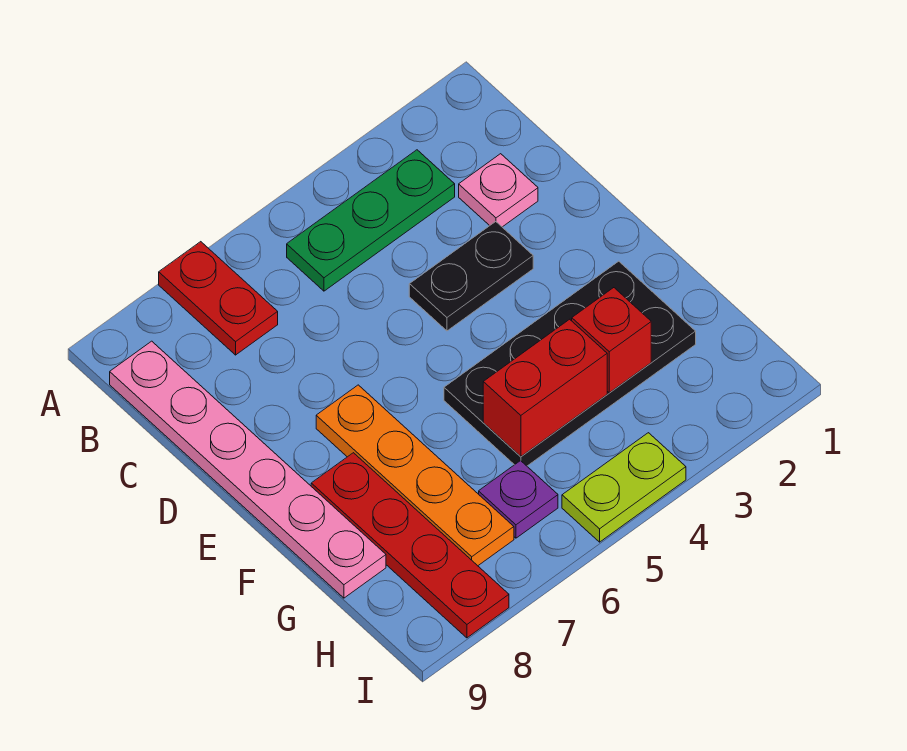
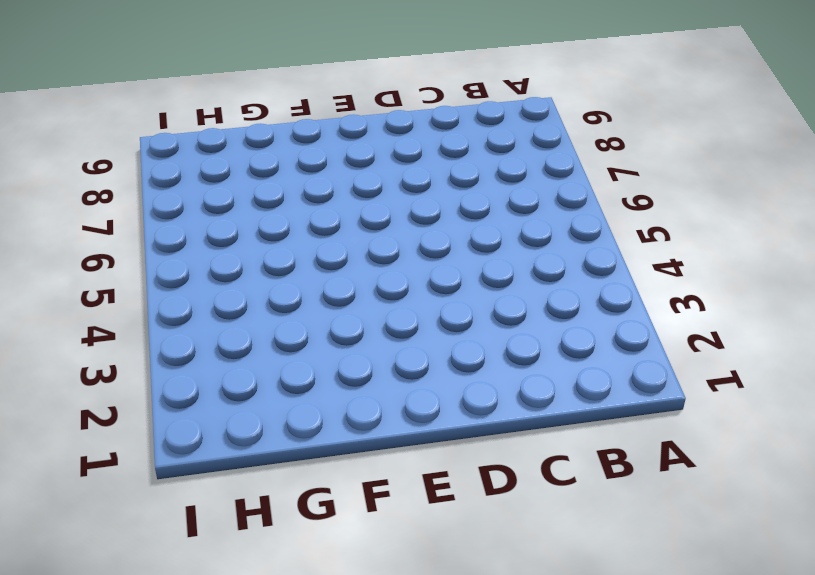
none -> red 1x2 plate [159,242,278,355]
none -> green 1x3 plate [287,150,455,291]
none -> pink 1x6 plate [110,341,386,598]

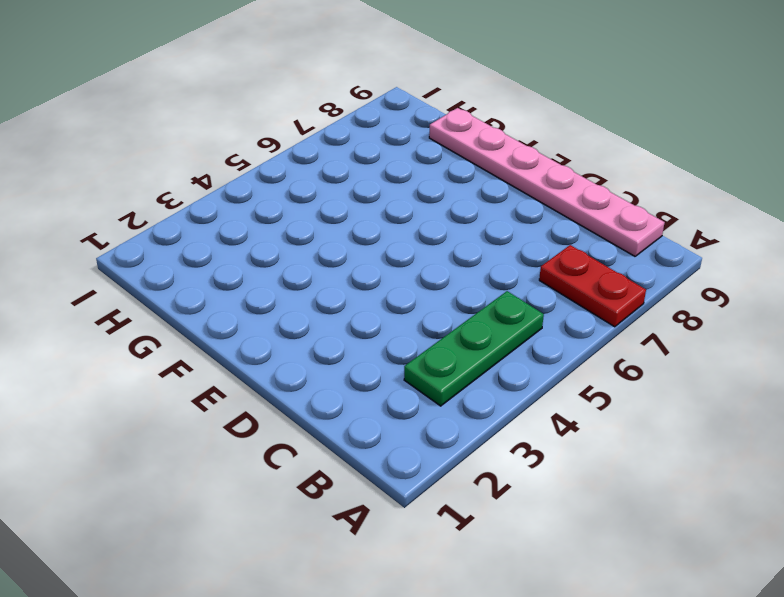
none -> pink 1x1 plate [459,154,538,227]
none -> black 1x2 plate [409,222,533,331]
none -> orange 1x4 plate [316,385,514,566]

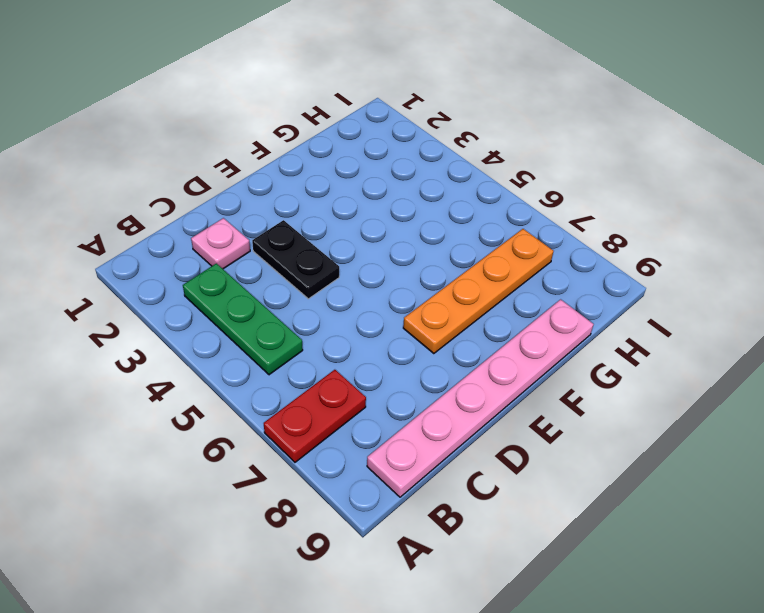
none -> black 2x4 plate [444,261,696,466]
none -> red 1x4 plate [311,453,509,638]
none -> purple 1x1 plate [479,461,558,538]

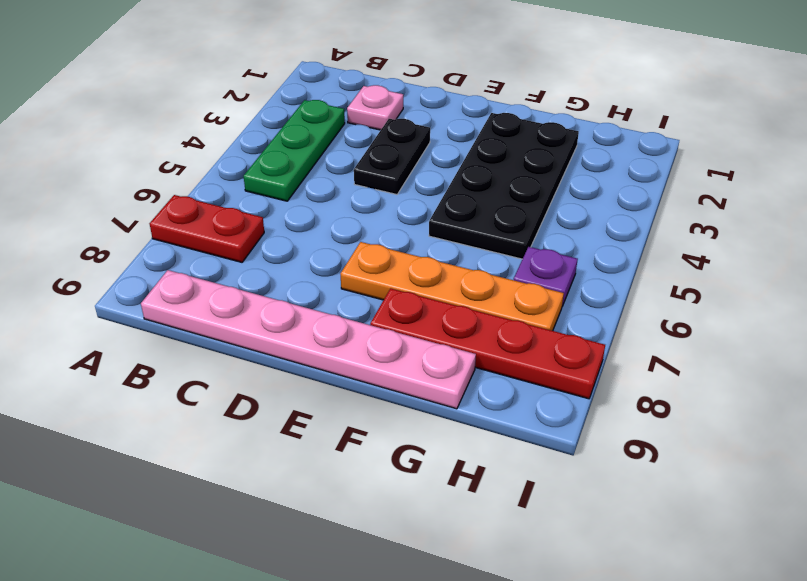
none -> lime 1x2 plate [562,433,686,542]
none -> red 1x1 brick [572,288,651,393]
none -> red 1x2 brick [483,319,607,456]

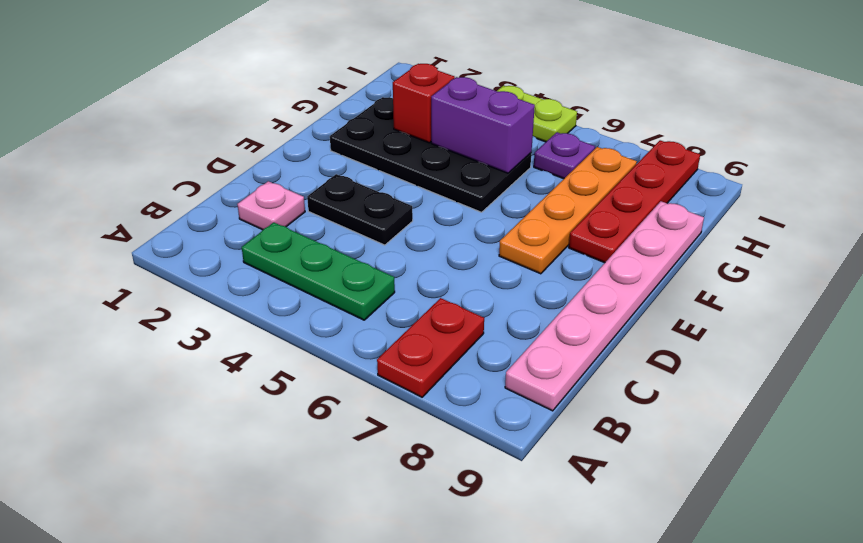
purple 1x2 brick [431,77,535,173] -> red 1x2 brick [483,319,607,456]

